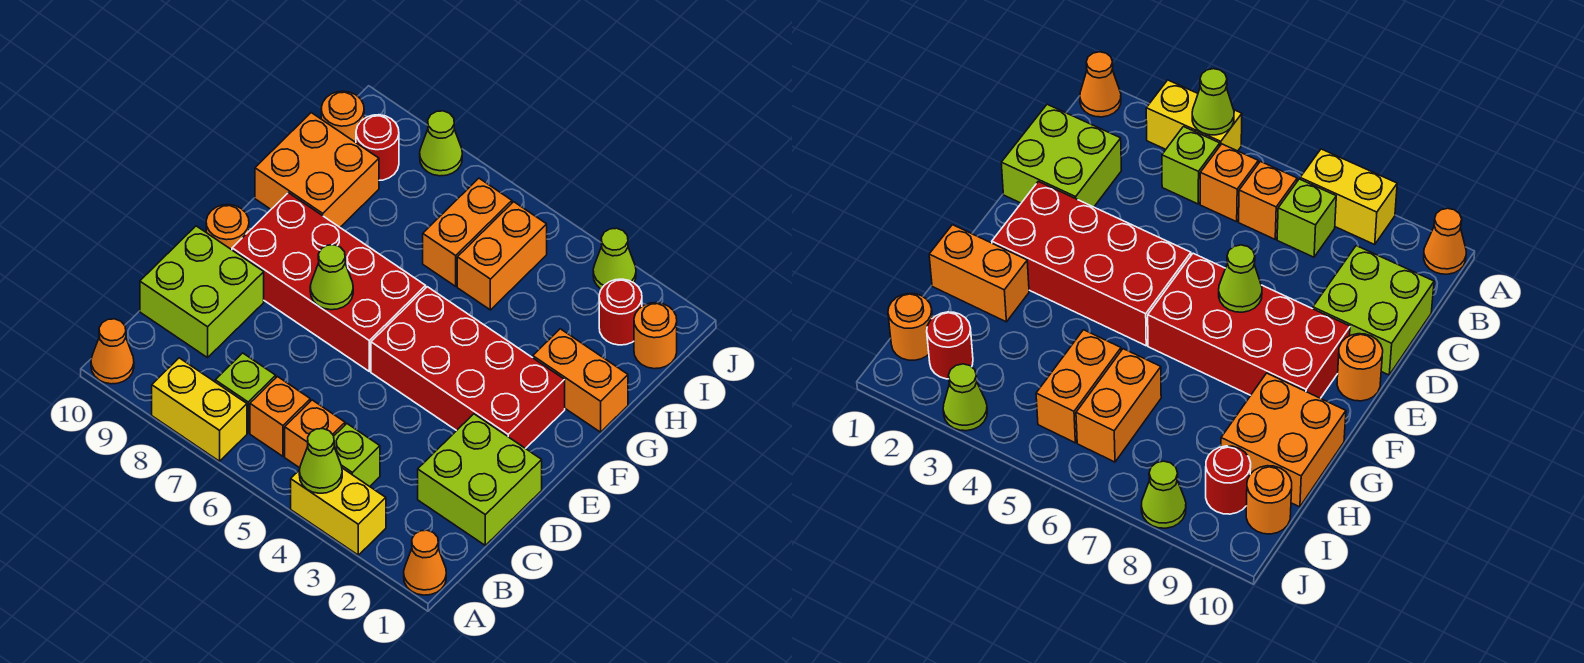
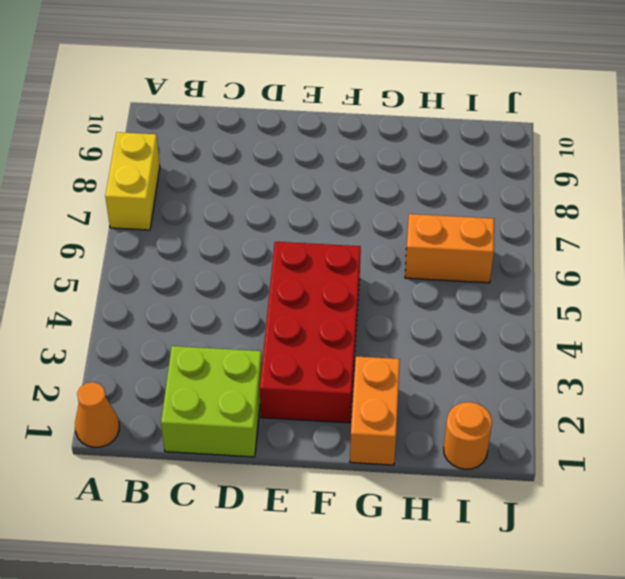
none -> yellow 1x2 brick [291,468,386,555]
none -> orange 1x1 cone [91,319,134,384]
none -> lime 1x1 brick [334,424,380,486]

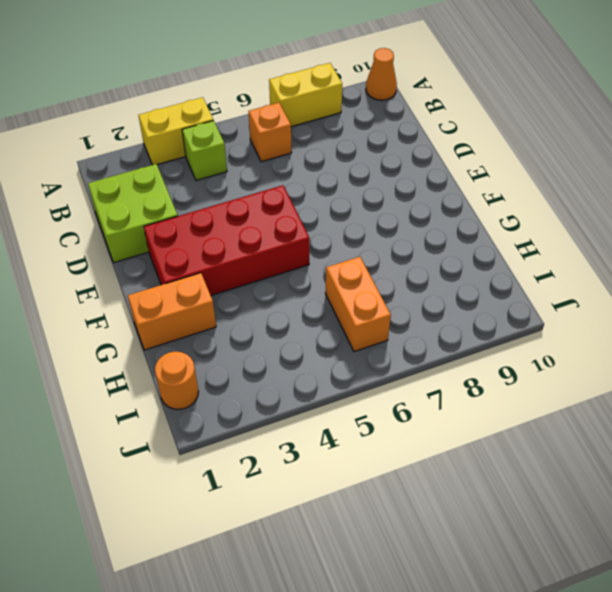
none -> orange 1x1 cone [404,530,446,595]
none -> orange 1x1 brick [285,400,345,468]
none -> lime 1x1 brick [215,353,276,433]

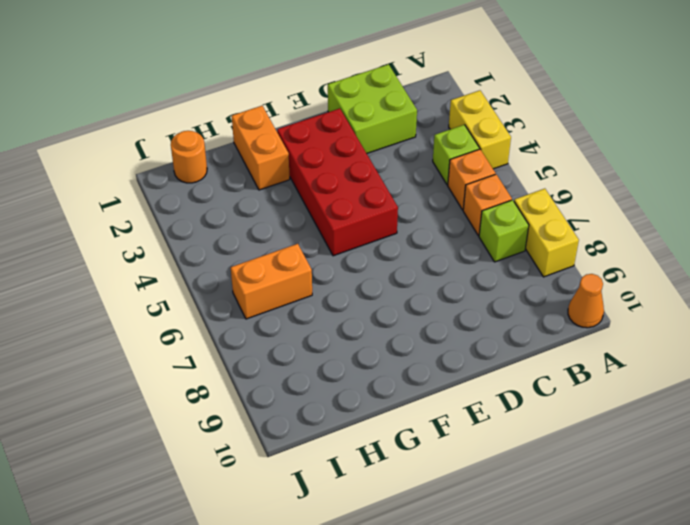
none -> orange 1x1 cone [404,530,446,595]
none -> lime 2x2 brick [140,226,264,358]
none -> red 2x4 brick [232,193,426,371]

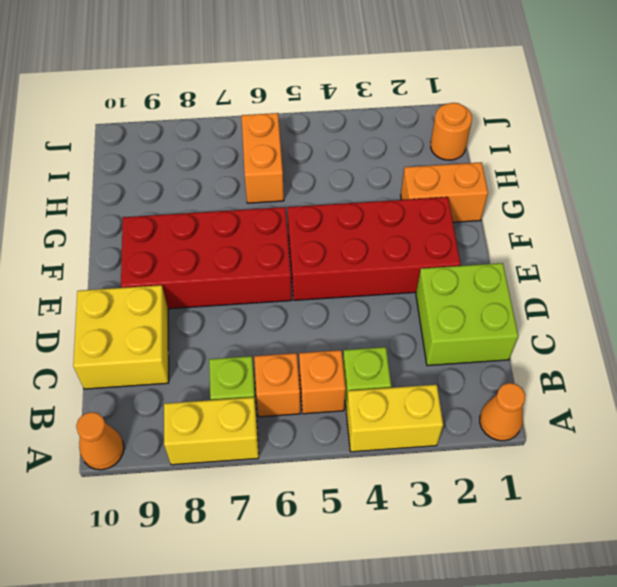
yellow 2x2 brick [73,285,169,389] -> lime 2x2 brick [140,226,264,358]
none -> orange 1x1 round brick [206,205,249,250]
none -> orange 2x2 brick [255,113,379,227]
none -> orange 1x2 brick [457,202,547,310]

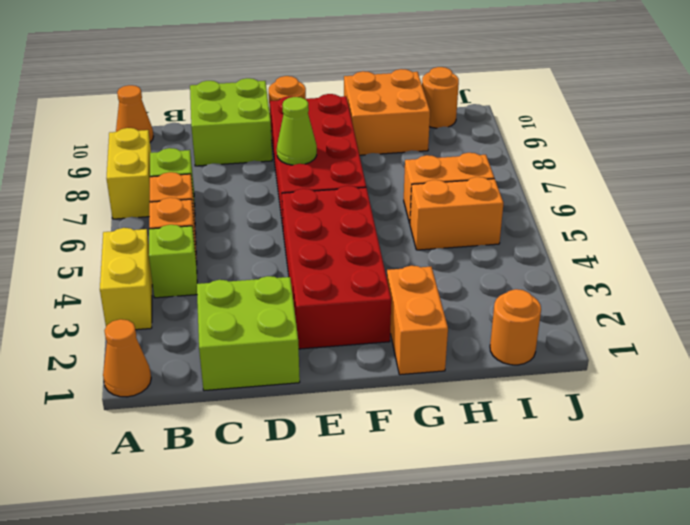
none -> red 1x1 round brick [599,279,642,345]
none -> red 1x1 round brick [356,115,399,180]
none -> lime 1x1 cone [593,228,636,289]

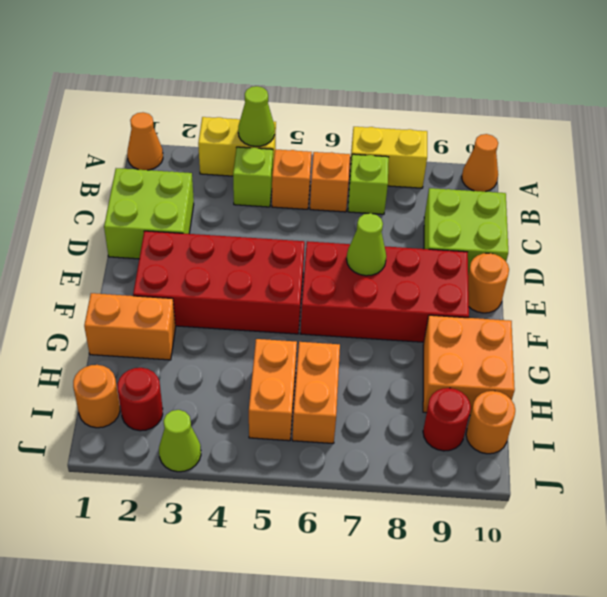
none -> lime 1x1 cone [420,111,462,176]

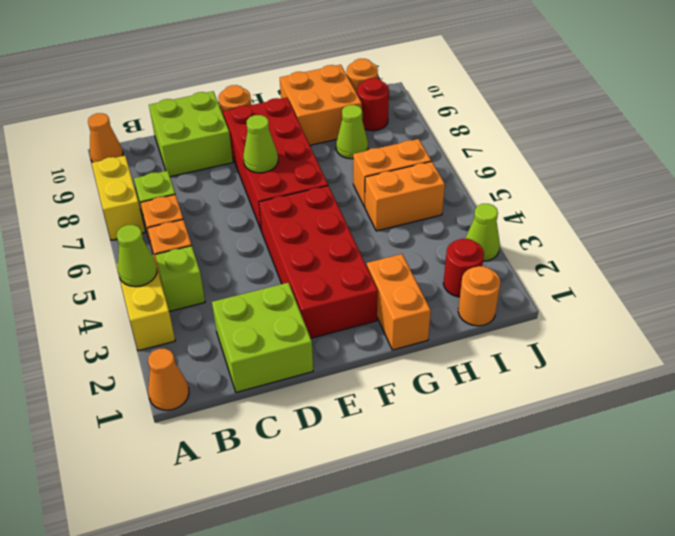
lime 1x1 cone [336,105,368,159] -> lime 1x1 cone moved to [420,111,462,176]

